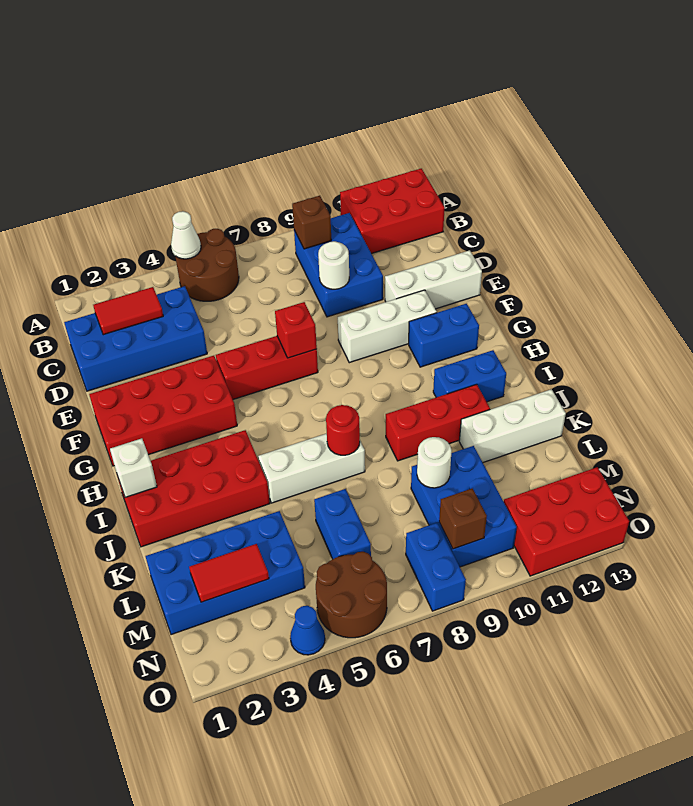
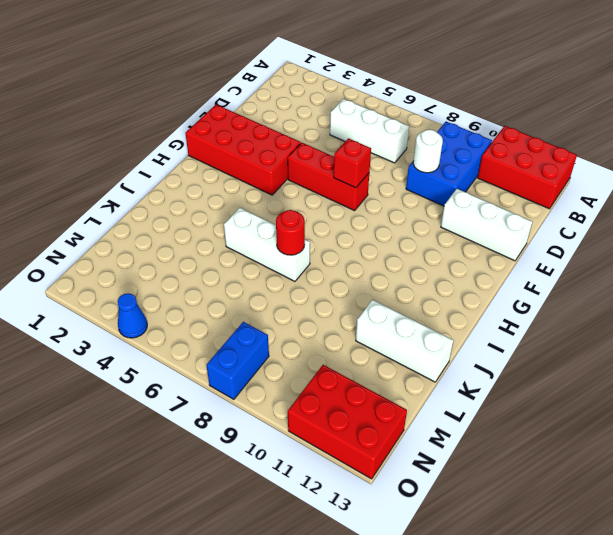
white 1x3 brick [330,99,409,163] -> white 1x3 brick moved to [337,290,437,363]
none -> brown 2x2 round brick [176,229,239,301]
none -> blue 2x4 brick [64,286,207,391]
none -> blue 1x2 brick [409,304,479,367]
none -> red 2x4 brick [118,430,270,547]

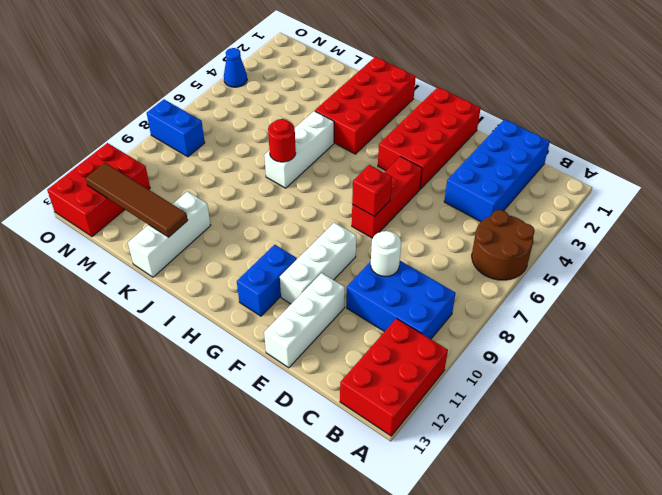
brown 1x4 tile [85,163,188,237] -> none
none -> blue 1x2 brick [433,350,506,402]
none -> red 1x3 brick [386,384,490,461]
none -> blue 2x4 brick [146,511,305,635]
none -> blue 1x2 brick [314,489,371,559]

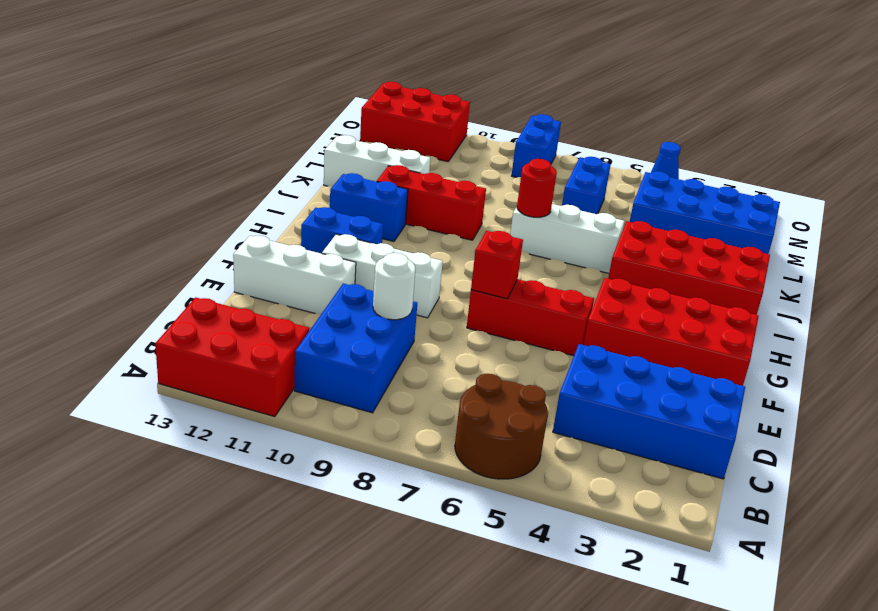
none -> blue 2x3 brick [411,446,517,567]
none -> brown 2x2 round brick [316,552,387,638]
none -> white 1x1 cone [171,211,201,259]
none -> brown 1x1 brick [292,196,331,249]

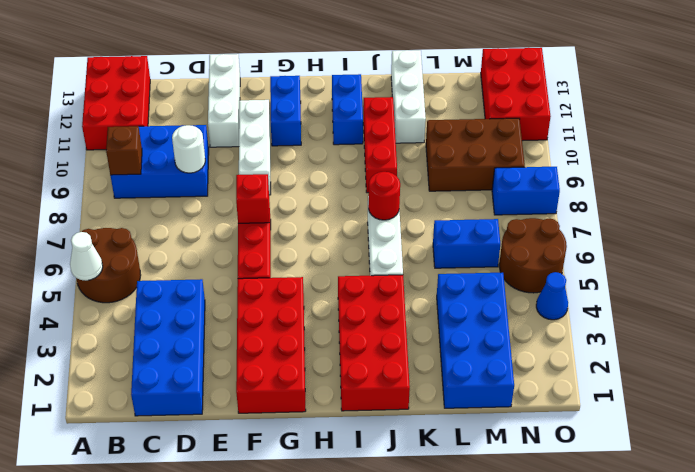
brown 2x3 brick [426,118,525,191] -> blue 2x3 brick [411,446,517,567]
none -> red 1x2 tile [93,287,163,335]
none -> white 1x1 brick [110,438,157,497]
none -> white 1x1 round brick [417,437,452,488]
none -> red 1x2 tile [189,544,269,602]

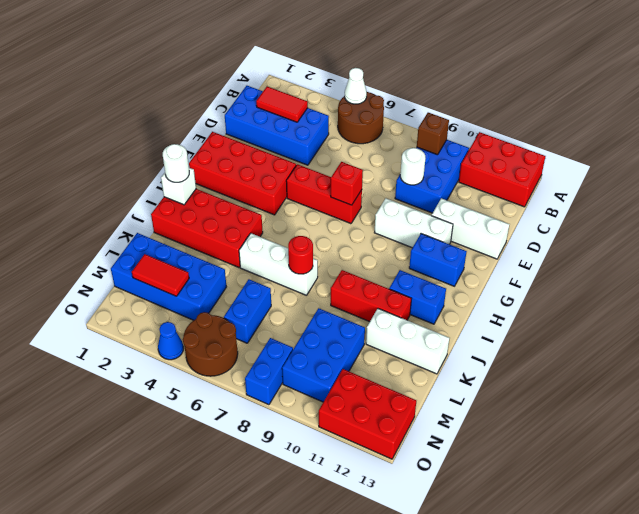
white 1x1 round brick [163,144,189,182] -> white 1x1 round brick moved to [417,437,452,488]
none -> brown 1x1 brick [439,489,487,549]

